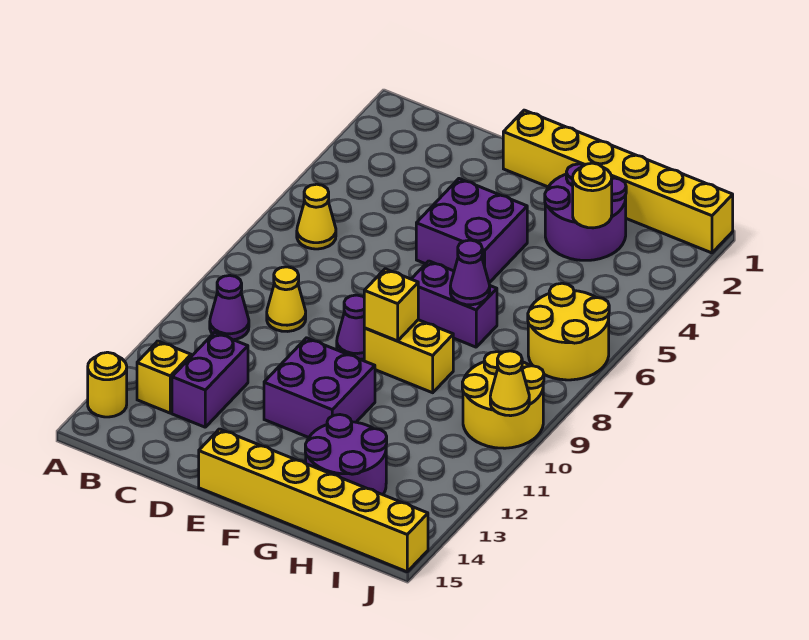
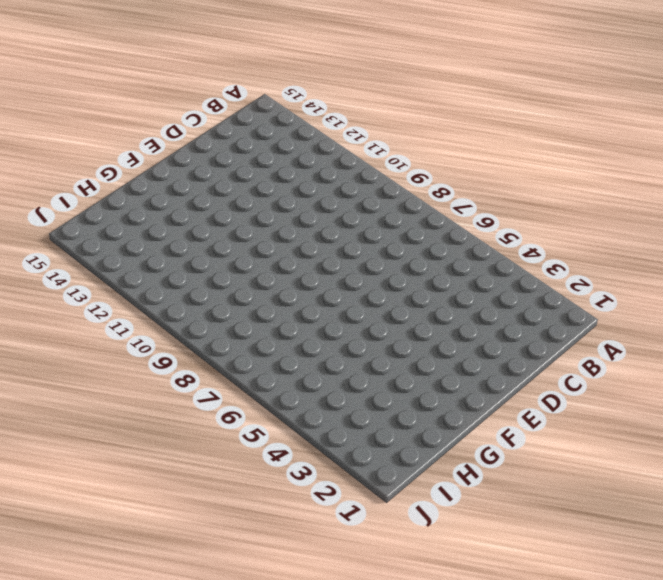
none -> yellow 1x1 round brick [88,352,127,417]
none -> yellow 1x1 cone [297,184,336,249]
none -> purple 1x1 cone [210,275,249,340]

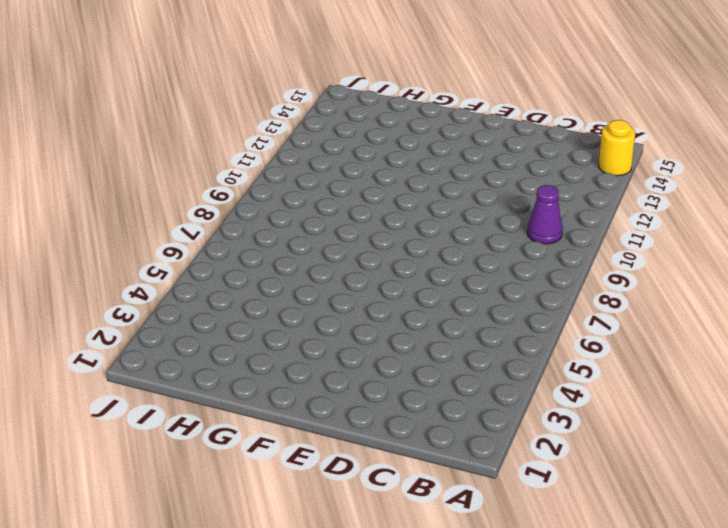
none -> yellow 1x1 cone [297,184,336,249]
none -> yellow 1x1 brick [137,341,191,413]
none -> yellow 1x1 cone [267,267,306,331]

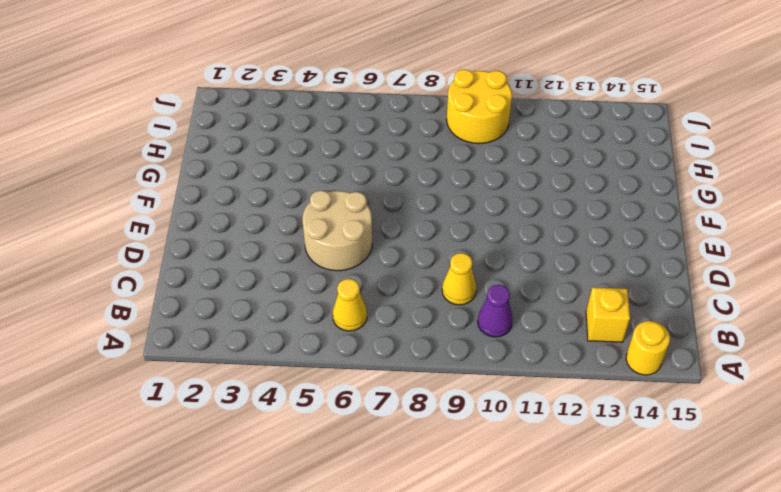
tan 2x2 round brick [302,190,372,271] -> purple 2x2 brick [416,179,527,283]
none -> purple 1x2 brick [172,332,248,427]
none -> yellow 1x6 brick [503,110,733,253]
none -> purple 1x1 cone [337,295,364,359]

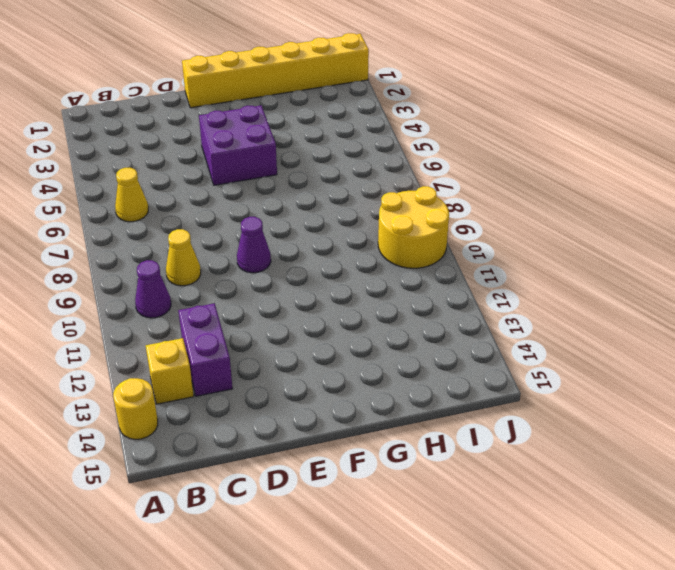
none -> purple 2x2 brick [264,338,375,437]
none -> yellow 1x6 brick [199,429,428,572]
none -> purple 1x2 brick [412,261,497,347]

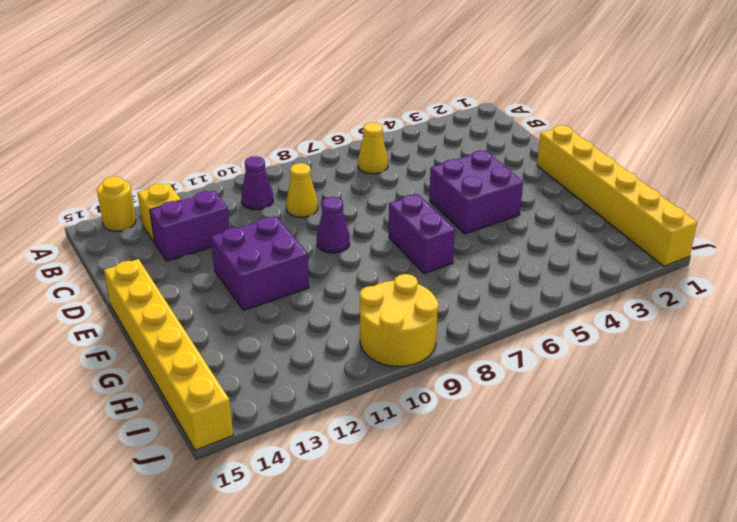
none -> yellow 1x2 brick [364,320,453,393]
none -> purple 2x2 round brick [545,164,626,260]
none -> purple 2x2 round brick [305,415,387,495]

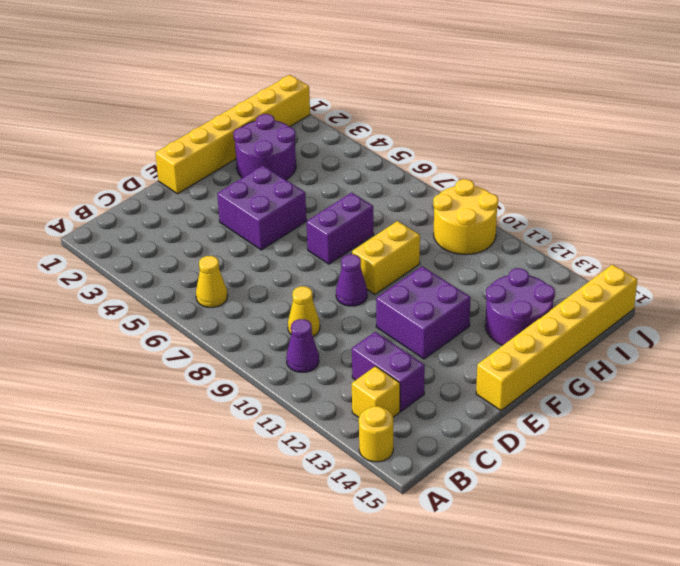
none -> yellow 2x2 round brick [528,283,609,380]
none -> yellow 1x1 brick [364,269,418,341]
none -> purple 1x1 cone [450,240,490,305]

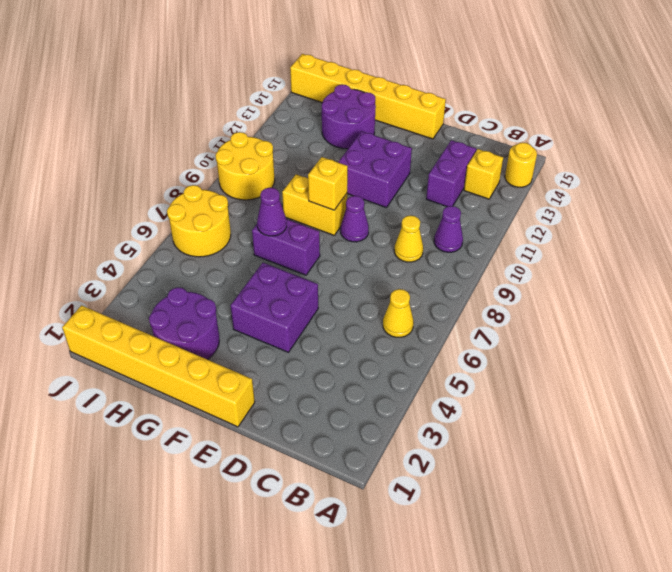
none -> yellow 1x1 round brick [573,163,612,228]
none -> yellow 1x1 cone [490,351,529,416]

